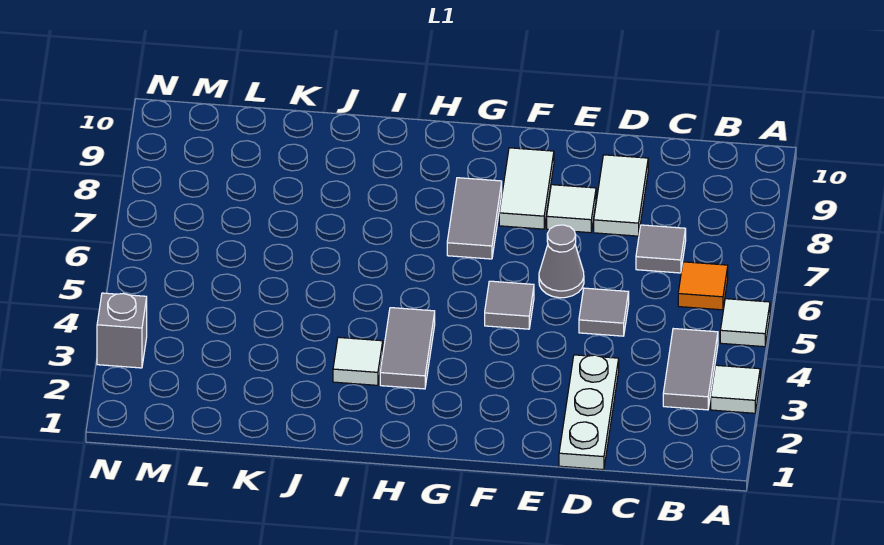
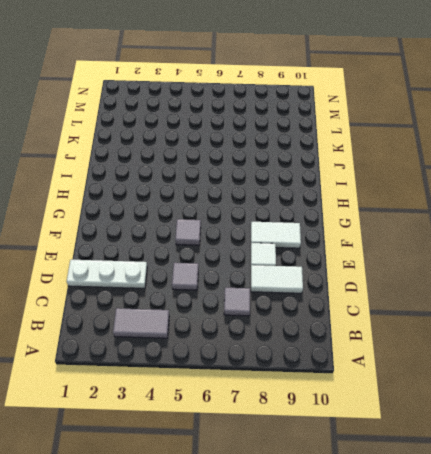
none -> white 1x1 tile [711,365,760,413]
none -> white 1x1 tile [720,299,770,347]
none -> orange 1x1 tile [678,262,728,310]

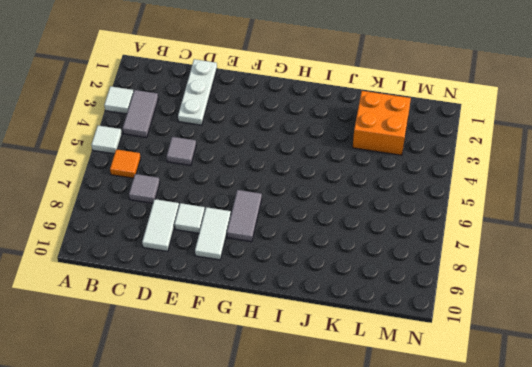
orange 2x2 brick [353,91,411,155] -> none
none -> grey 1x1 cone [539,225,584,298]
none -> grey 1x1 tile [485,281,534,329]
none -> grey 1x2 tile [380,308,435,389]

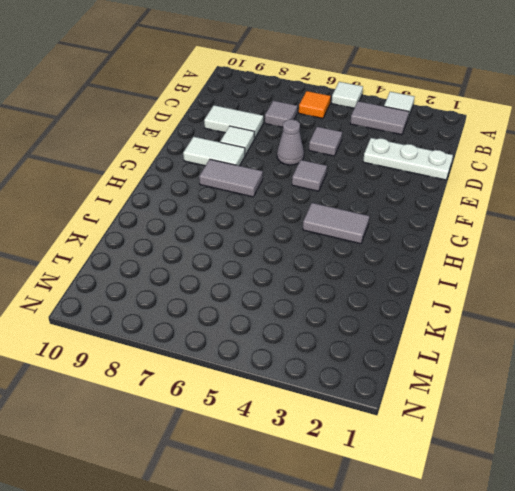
none -> white 1x1 tile [333,337,383,385]
none -> grey 1x1 brick [97,293,147,368]

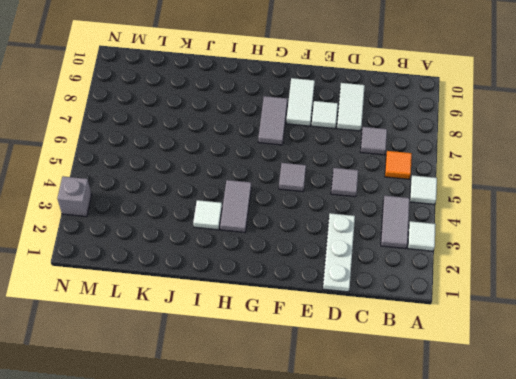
none -> grey 1x1 cone [539,225,584,298]

